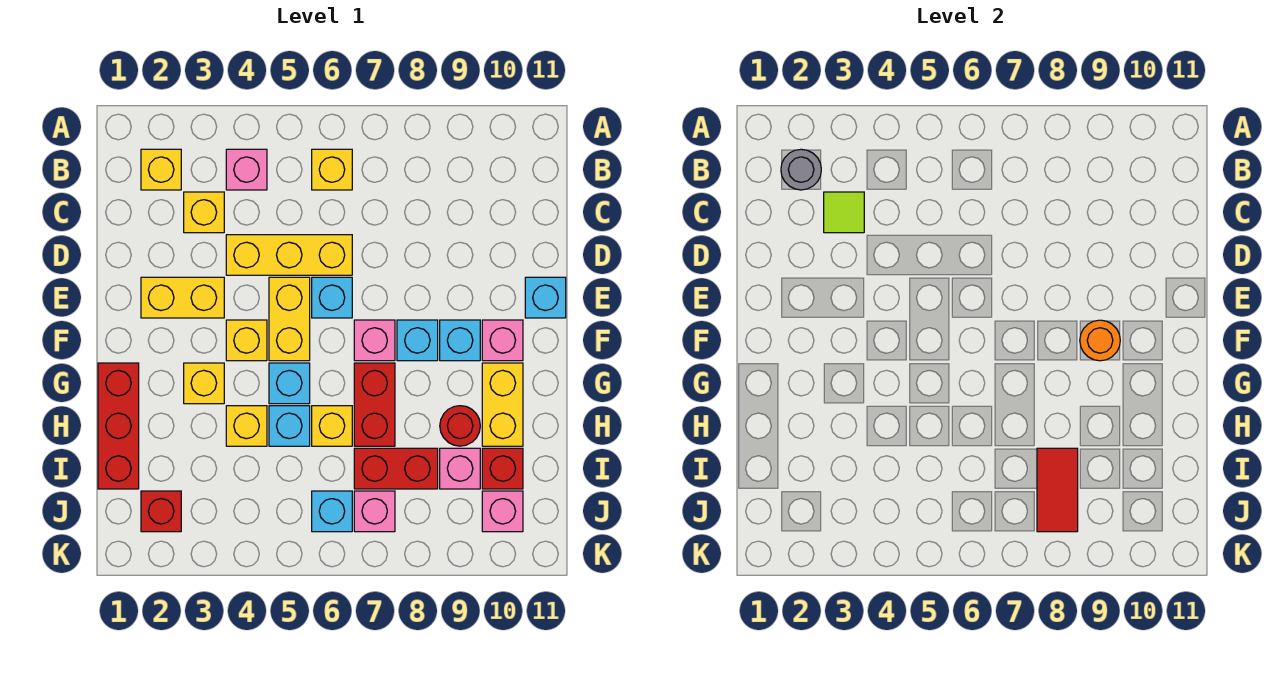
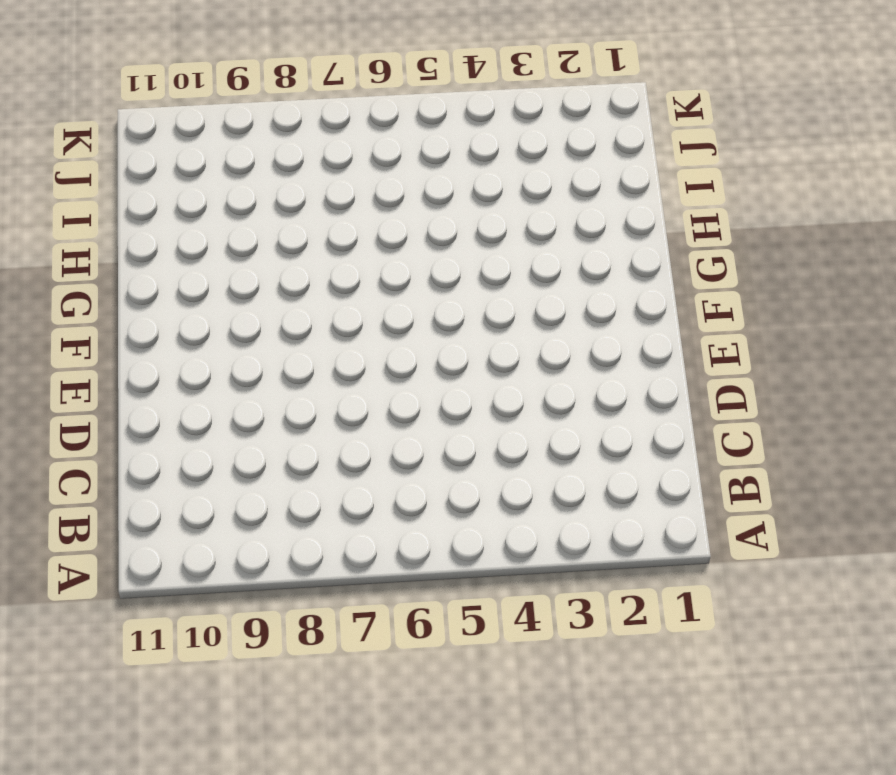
none -> yellow 1x1 brick [141,149,181,190]
none -> pink 1x1 brick [226,149,267,190]
none -> yellow 1x1 brick [312,149,352,190]
none -> yellow 1x1 brick [184,192,224,233]

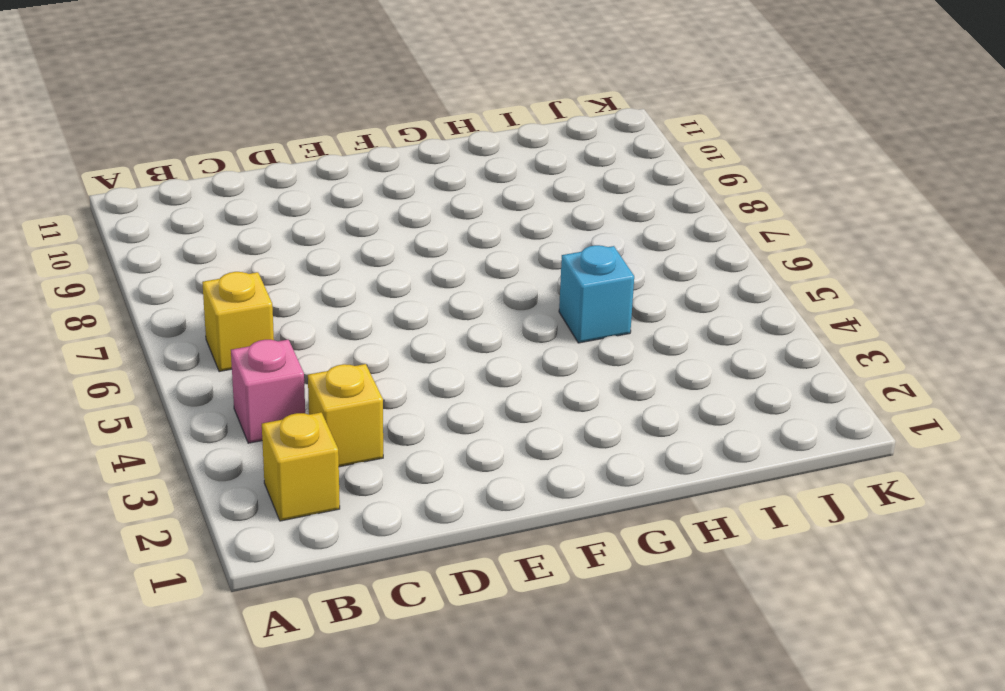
none -> yellow 1x3 brick [226,235,352,275]
none -> yellow 1x2 brick [141,277,224,318]
none -> yellow 1x2 brick [269,277,310,361]
none -> cyan 1x1 brick [312,277,352,318]

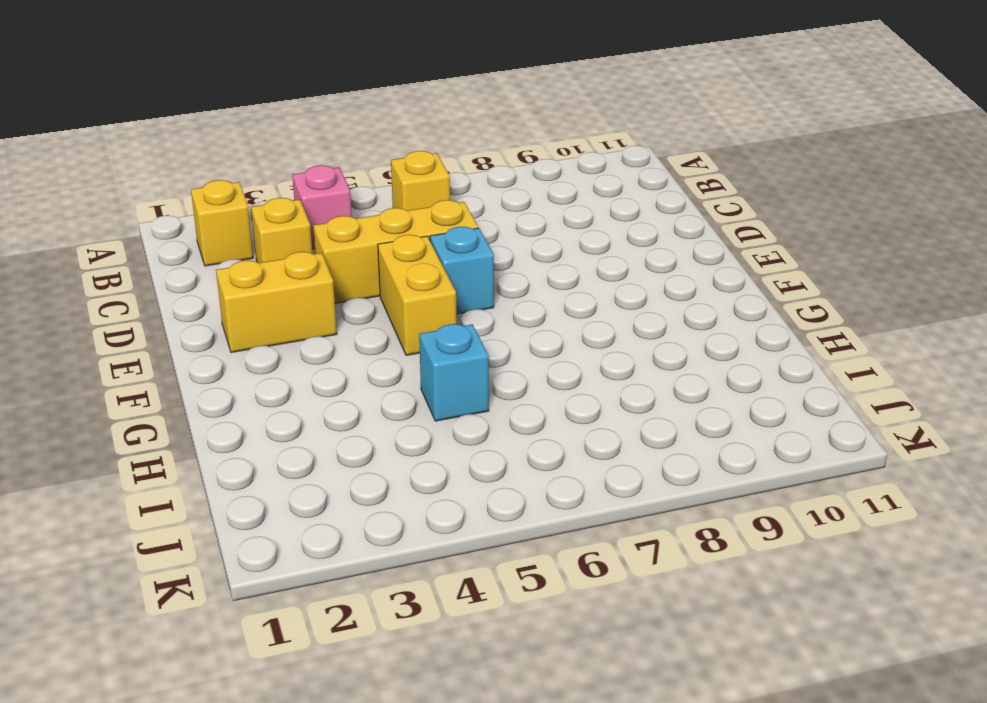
none -> cyan 1x1 brick [525,277,566,318]
none -> yellow 1x1 brick [226,320,267,361]
none -> pink 1x1 brick [354,320,395,361]
none -> cyan 1x1 brick [397,320,438,361]

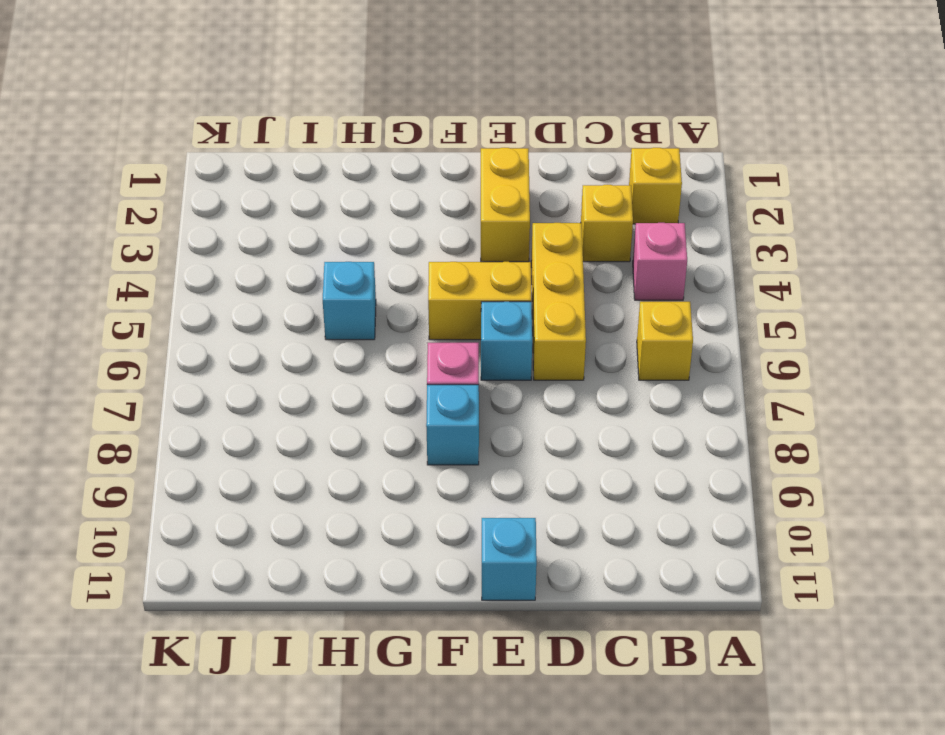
none -> yellow 1x1 brick [226,320,267,361]
none -> cyan 1x1 brick [440,320,480,361]
none -> pink 1x1 brick [482,320,523,361]
none -> red 1x3 brick [98,363,139,489]

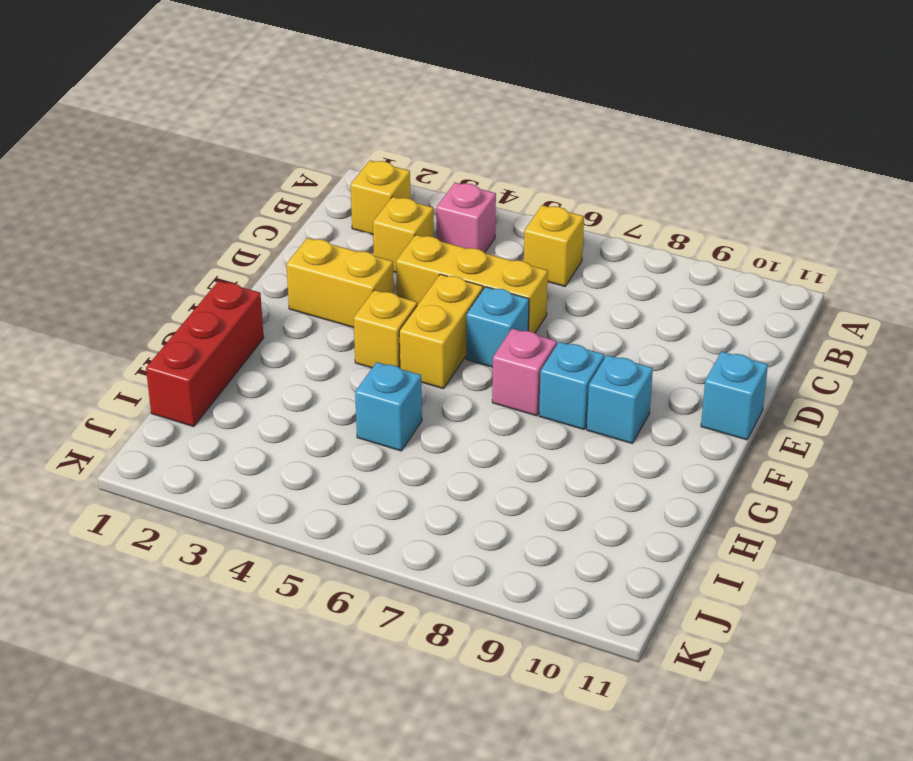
none -> pink 1x1 brick [482,320,523,361]
none -> yellow 1x1 brick [184,363,224,404]
none -> cyan 1x1 brick [269,363,310,404]
none -> red 1x2 brick [354,363,395,446]

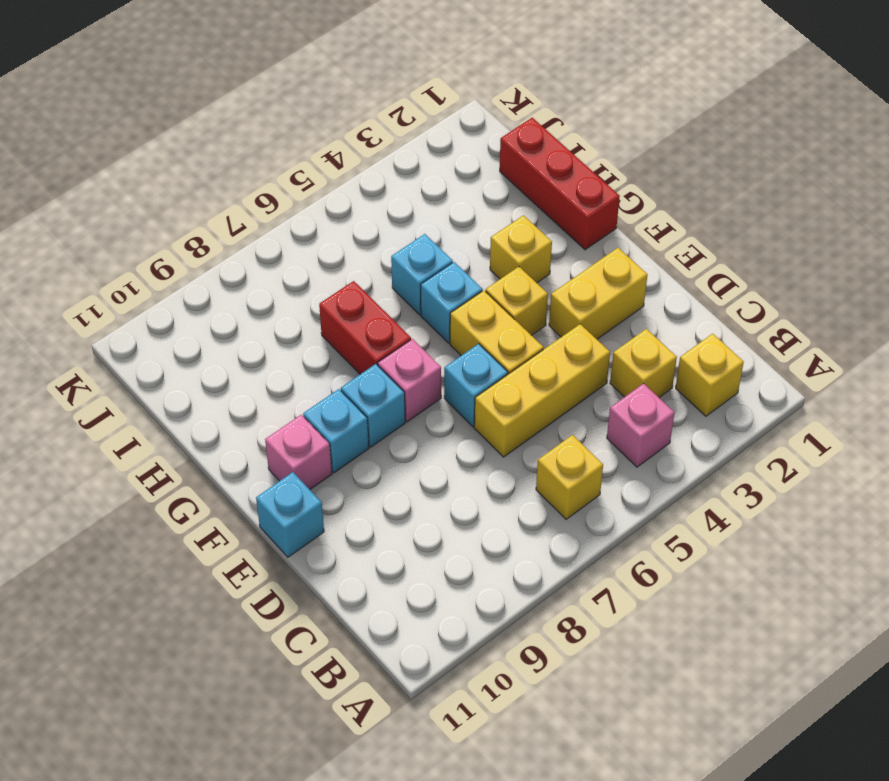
none -> yellow 1x2 brick [482,363,523,446]
none -> yellow 1x1 brick [226,406,267,446]
none -> yellow 1x1 brick [312,406,352,446]
none -> red 1x1 round brick [440,406,480,446]

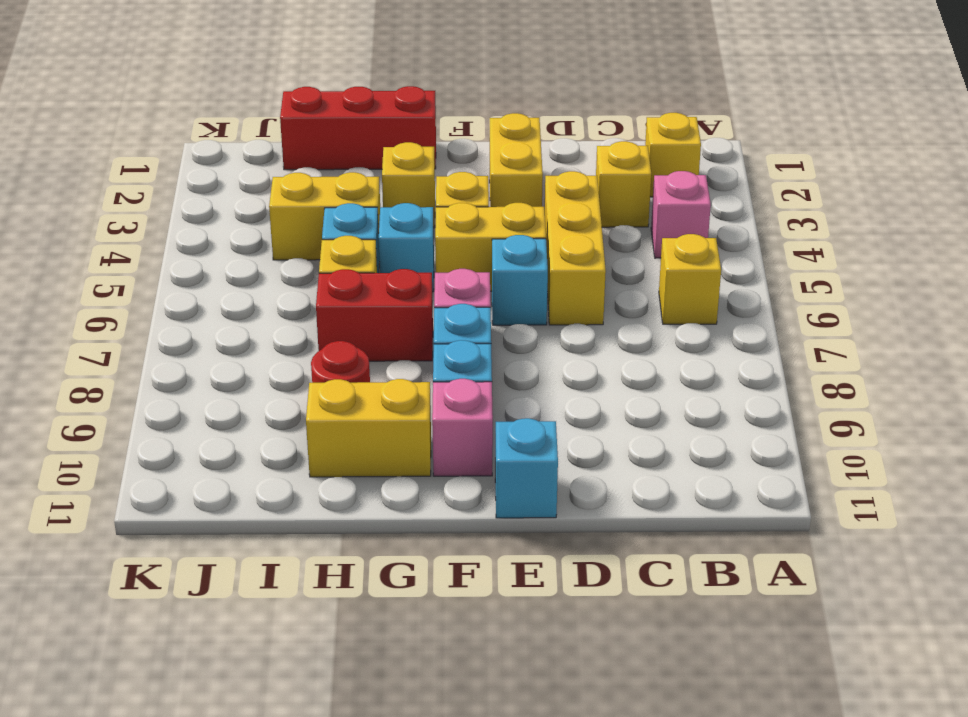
yellow 1x2 brick [269,172,380,260] -> yellow 1x1 brick [226,406,267,446]
none -> red 1x2 brick [354,448,438,489]
none -> pink 1x1 brick [440,448,480,489]
none -> red 1x1 brick [482,448,523,489]
none -> red 1x1 brick [141,491,181,532]

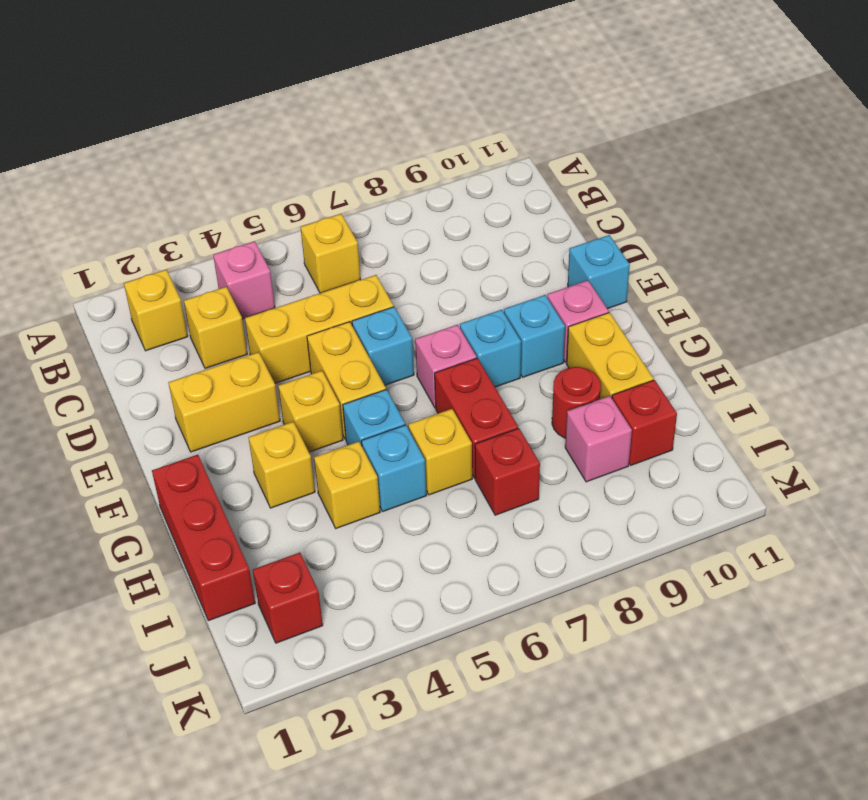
red 1x1 brick [475,428,540,515] -> red 1x2 brick [354,448,438,489]
none -> cyan 1x1 brick [312,491,352,532]
none -> pink 1x1 brick [354,491,395,532]
none -> pink 1x1 brick [482,491,523,532]
none -> grey 1x1 round brick [781,149,821,190]

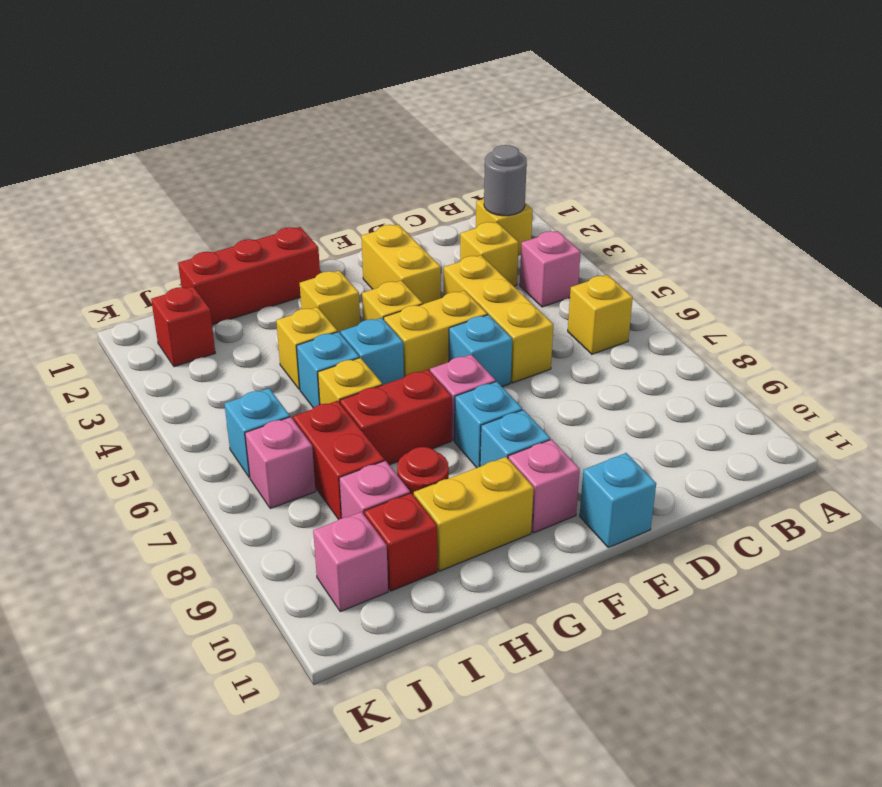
none -> lime 1x1 tile [824,192,864,233]
none -> orange 1x1 round brick [1080,320,1120,361]
none -> red 1x2 tile [1037,448,1078,532]

